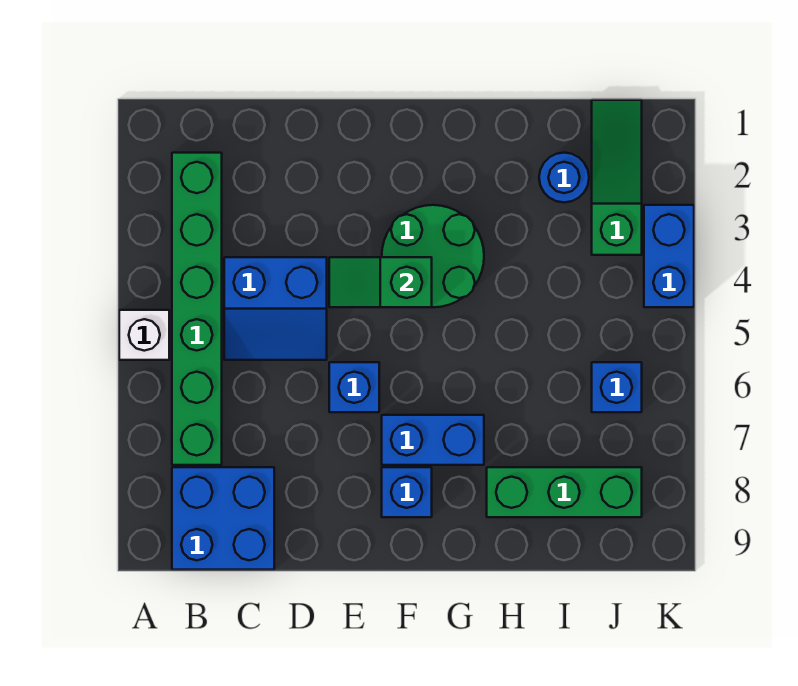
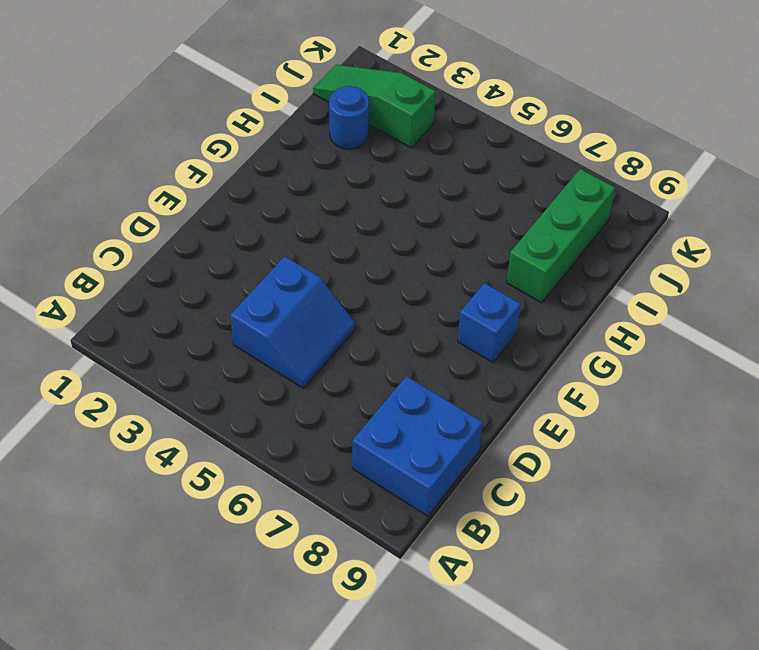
none -> white 1x1 brick [119,310,169,360]
none -> green 1x6 brick [172,153,222,465]
none -> blue 1x1 brick [329,362,379,412]

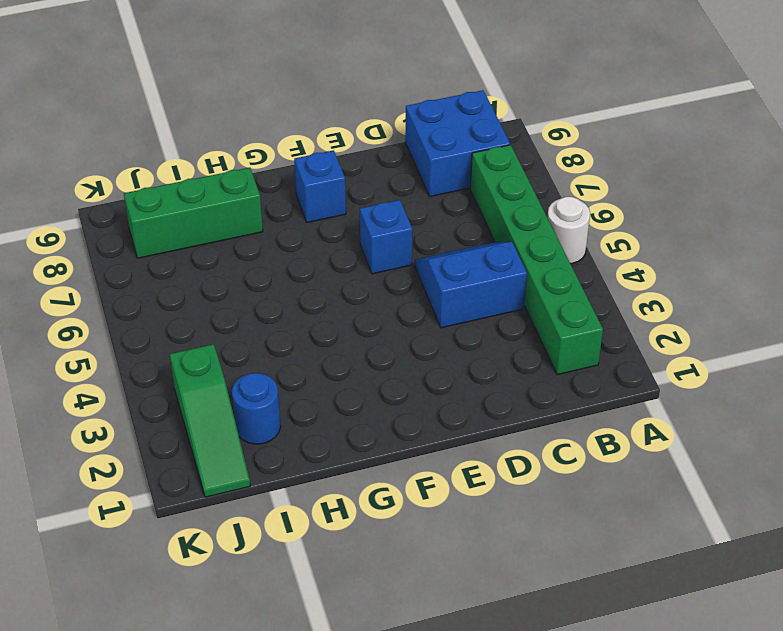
white 1x1 round brick [547,197,590,264] -> white 1x1 brick [119,310,169,360]
none -> green 2x2 round brick [382,205,484,307]
none -> blue 1x2 brick [382,415,484,465]
none -> blue 1x1 brick [592,362,642,412]

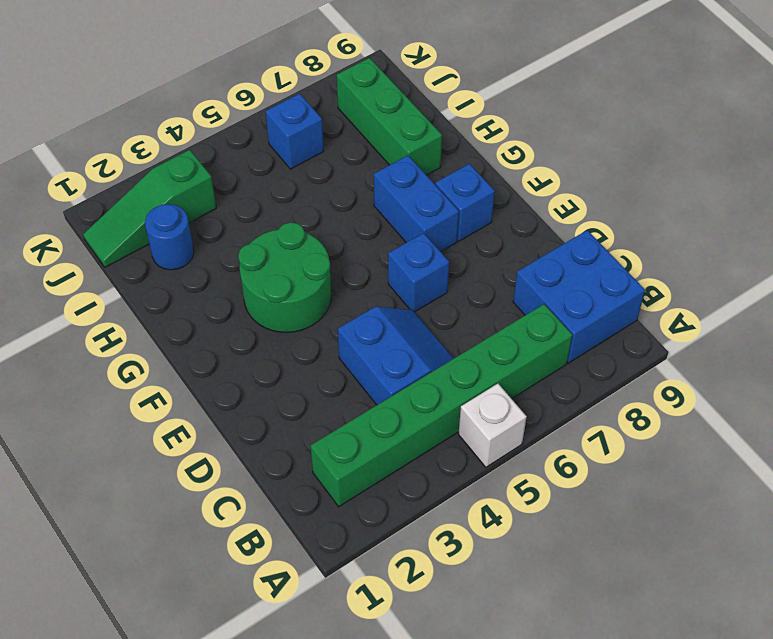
none -> blue 1x2 brick [644,205,694,307]
none -> green 1x2 slope [329,257,432,307]

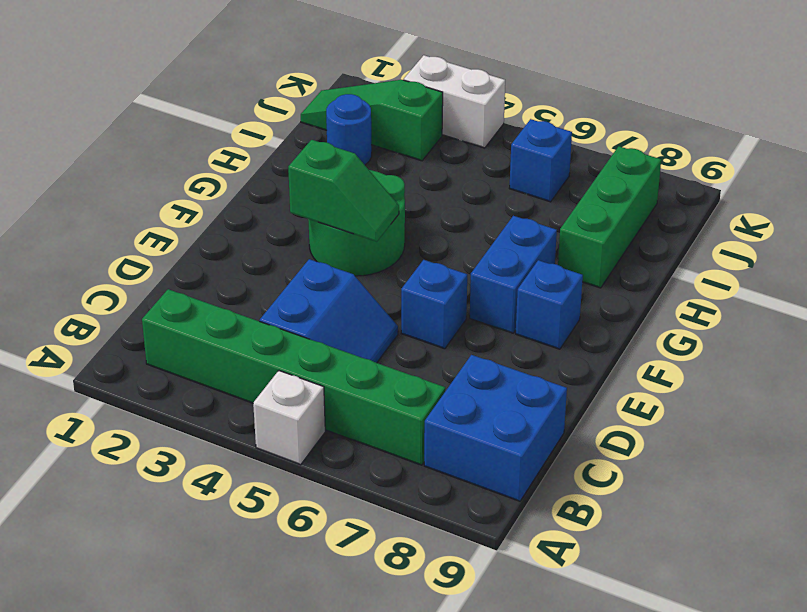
green 1x2 slope [288,140,399,242] -> green 1x2 slope turned to [329,257,432,307]
white 1x2 brick [404,55,505,148] -> blue 1x2 brick [644,205,694,307]

